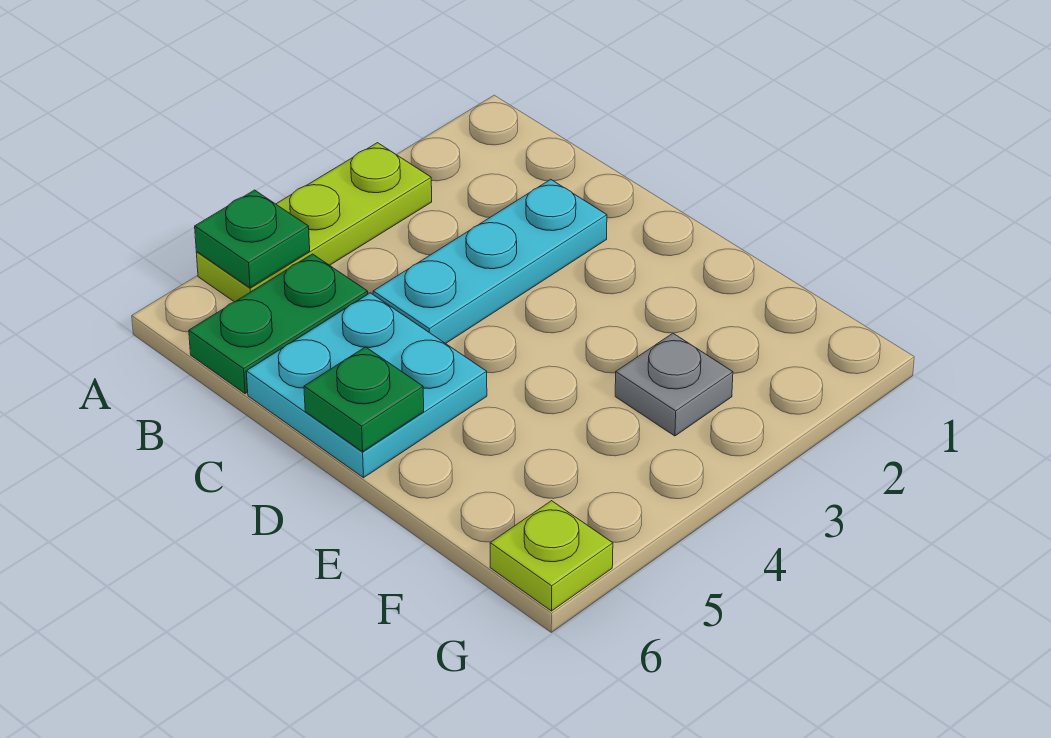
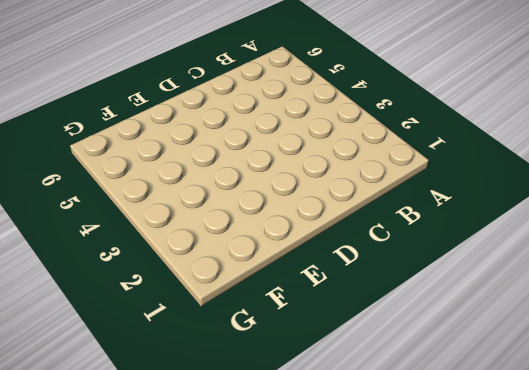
none -> lime 1x3 plate [196,143,432,302]
none -> green 1x2 plate [189,254,368,394]

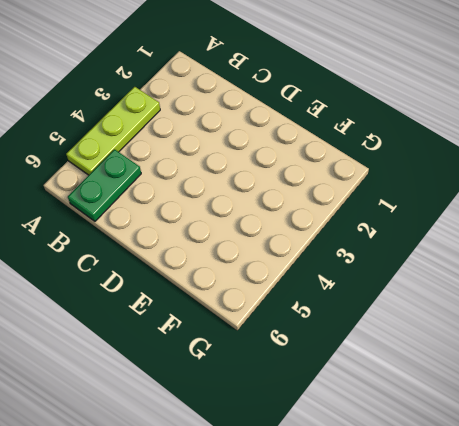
none -> cyan 1x3 plate [373,179,607,344]
none -> cyan 2x2 plate [246,293,487,478]

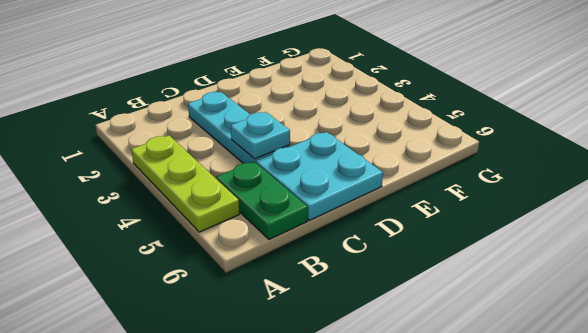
cyan 1x1 plate [231,112,290,159] -> none
none -> grey 1x1 plate [615,333,733,436]
none -> lime 1x1 plate [490,501,613,611]

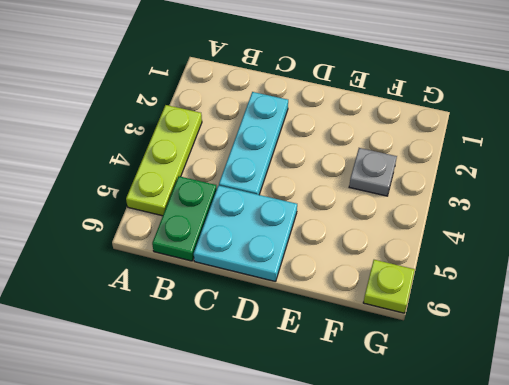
none -> green 1x1 plate [195,190,310,288]
none -> green 1x1 plate [304,347,424,452]

